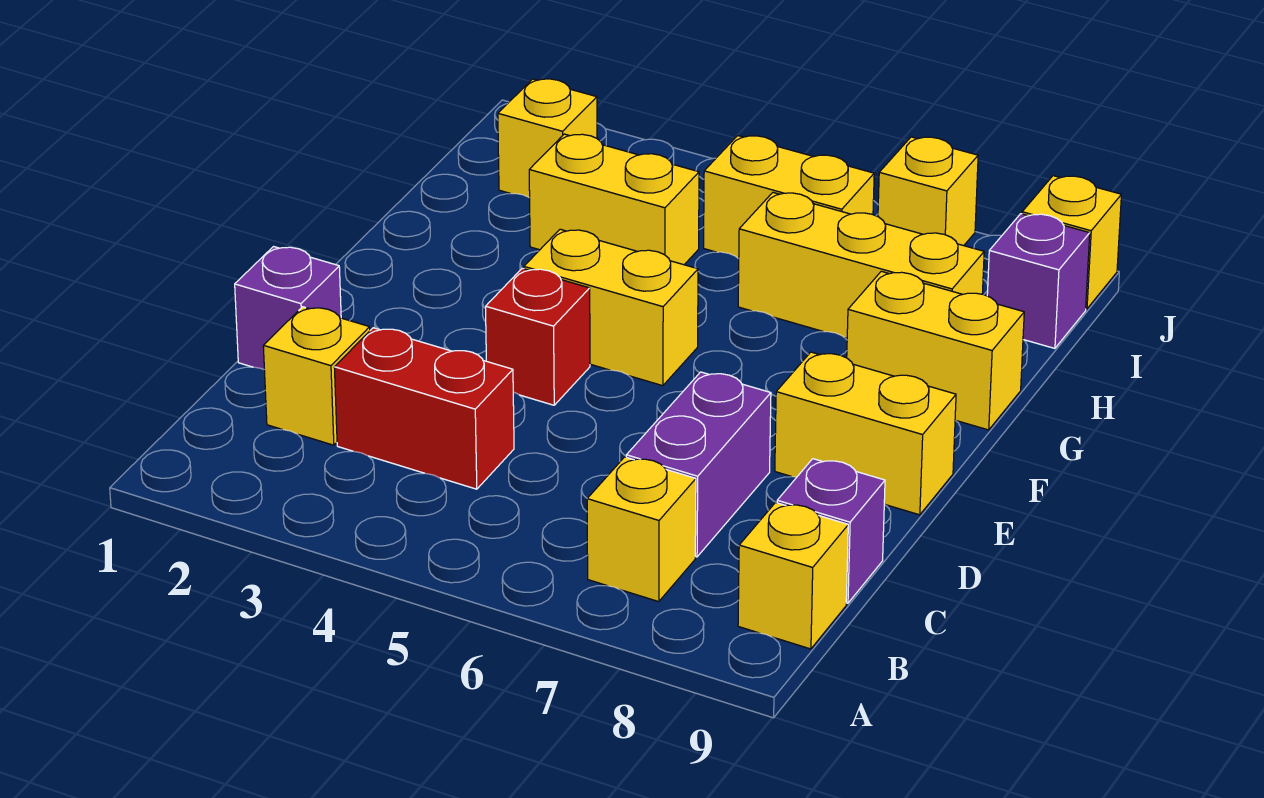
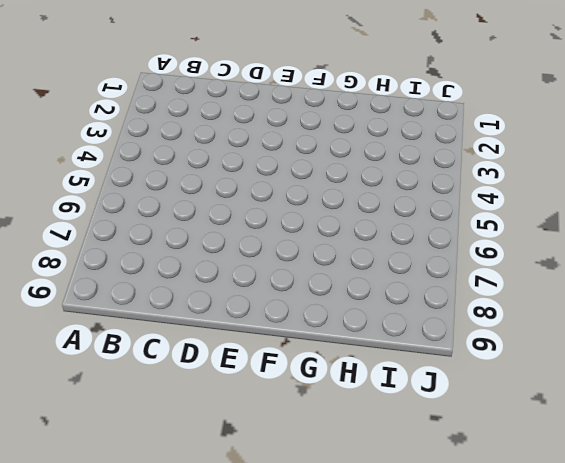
none -> yellow 1x1 brick [587,457,696,602]
none -> yellow 1x1 brick [738,503,848,649]
none -> yellow 1x1 brick [263,307,370,445]

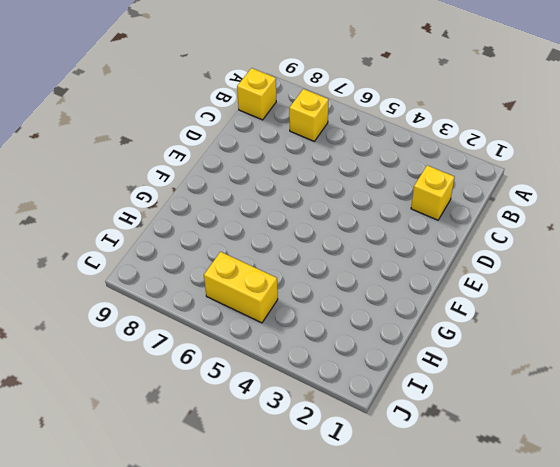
none -> red 1x2 brick [334,328,514,489]
none -> purple 1x2 brick [626,372,771,557]
none -> purple 1x1 brick [777,459,885,603]

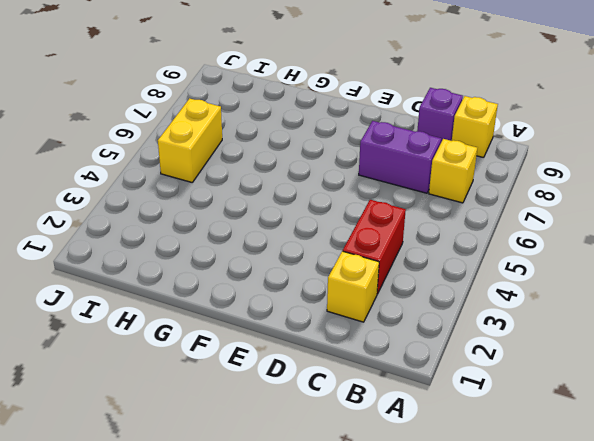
none -> purple 1x1 brick [235,247,341,369]
none -> red 1x1 brick [486,268,590,405]
none -> yellow 1x2 brick [775,352,956,515]

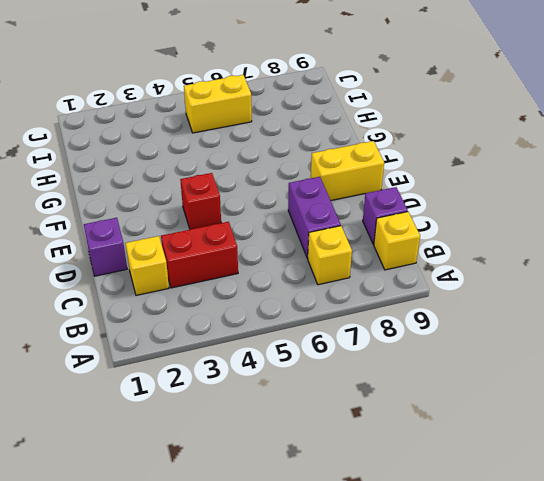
none -> yellow 1x2 brick [524,229,698,386]
none -> yellow 1x2 brick [847,271,1024,430]
none -> yellow 1x2 brick [529,134,699,265]

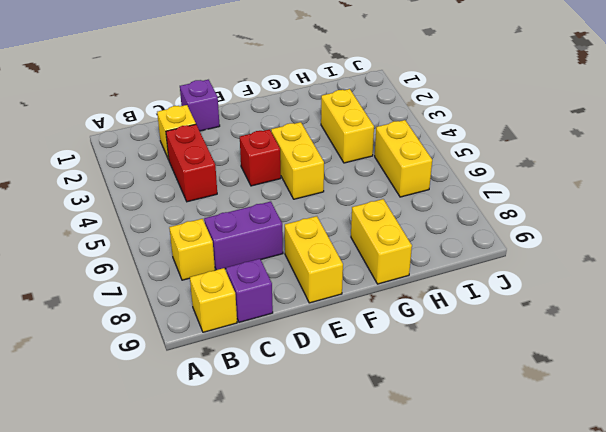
none -> yellow 1x3 brick [738,193,984,338]
none -> yellow 1x1 brick [498,79,597,198]
none -> purple 1x1 brick [987,214,1090,348]

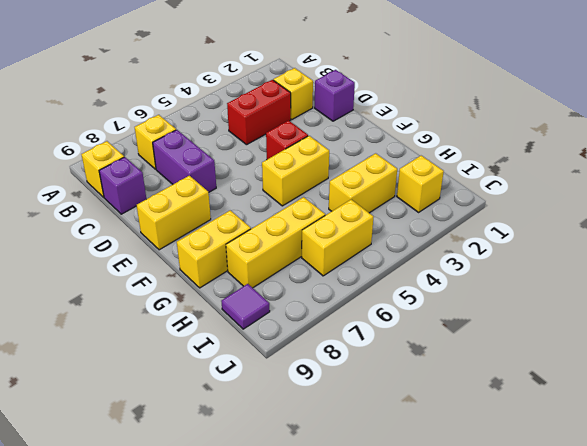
purple 1x1 tile [221,284,270,329] -> purple 1x1 brick [987,214,1090,348]
none -> yellow 1x1 brick [878,137,978,246]
none -> yellow 1x1 brick [1022,176,1121,309]

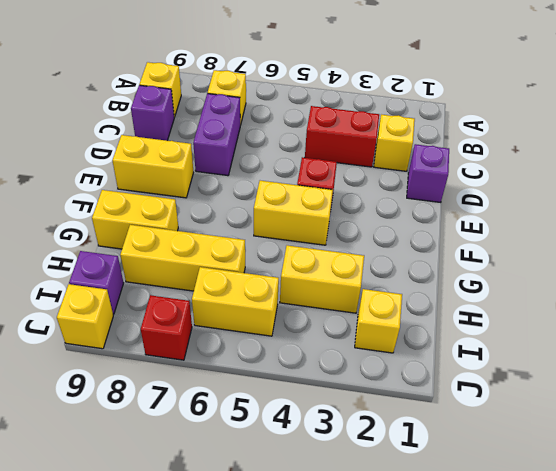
red 1x1 brick [141,295,192,360] -> yellow 1x1 brick [878,137,978,246]

